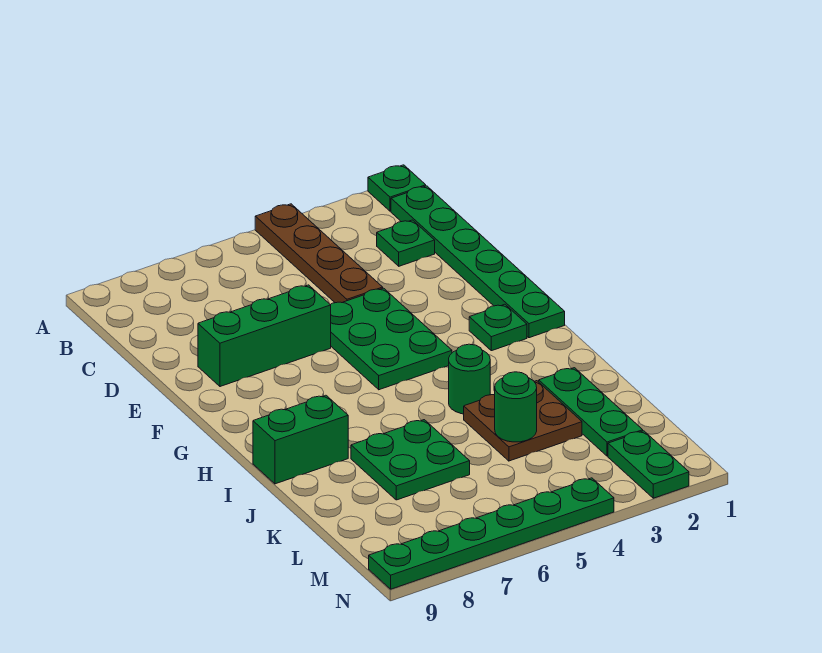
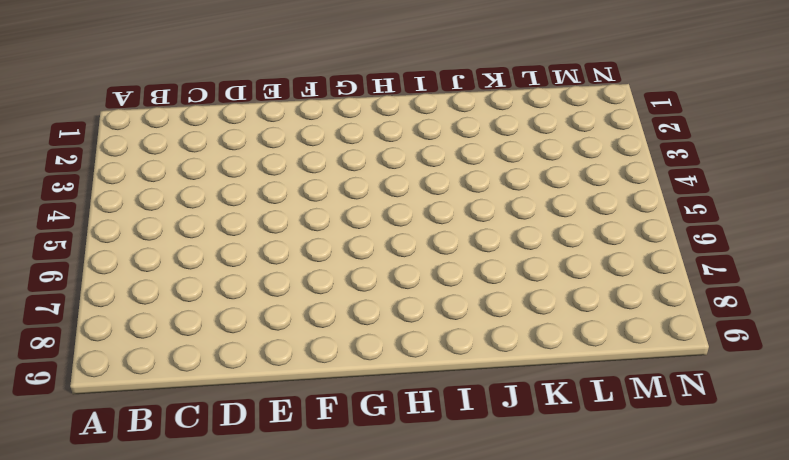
none -> green 1x1 plate [368,165,426,211]
none -> brown 1x4 plate [255,204,383,303]
none -> green 1x6 plate [391,186,565,338]

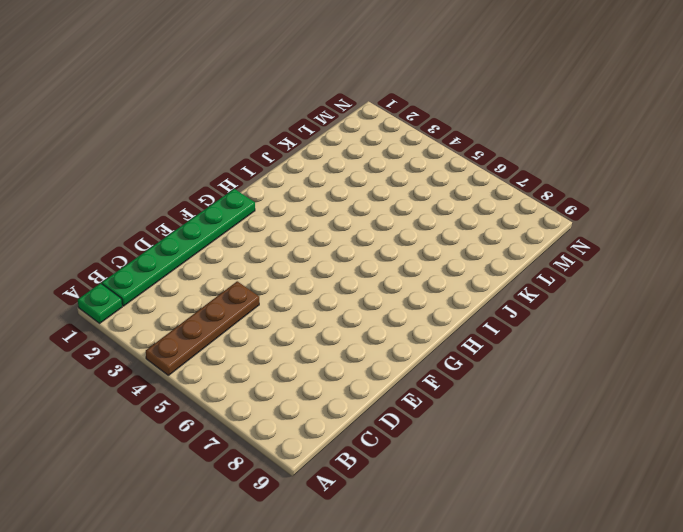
none -> green 1x1 plate [377,220,435,266]
none -> green 2x3 plate [331,288,452,390]
none -> green 1x3 brick [198,285,331,387]

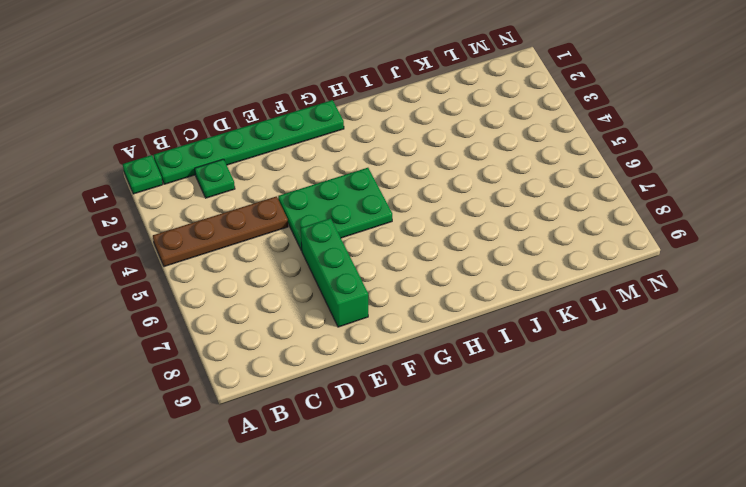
none -> green 1x1 plate [469,304,527,351]
none -> green 1x1 round brick [449,344,490,414]
none -> green 1x2 brick [253,395,348,484]

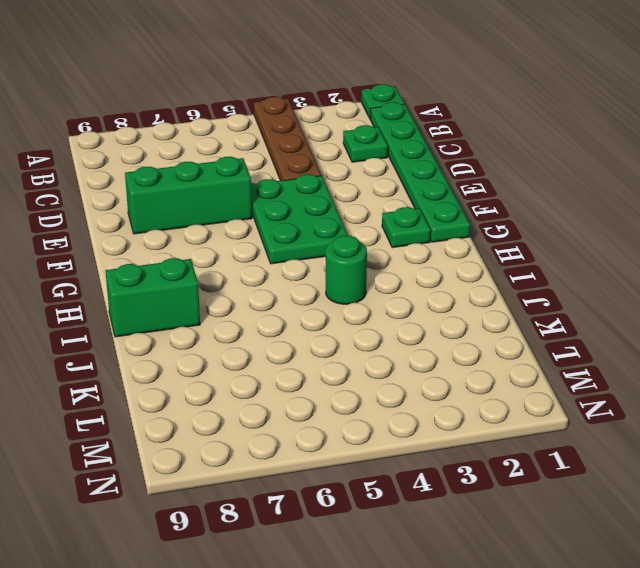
none -> green 1x3 plate [539,368,643,456]
none -> brown 2x2 plate [464,381,582,461]
none -> green 2x2 plate [351,420,470,500]

